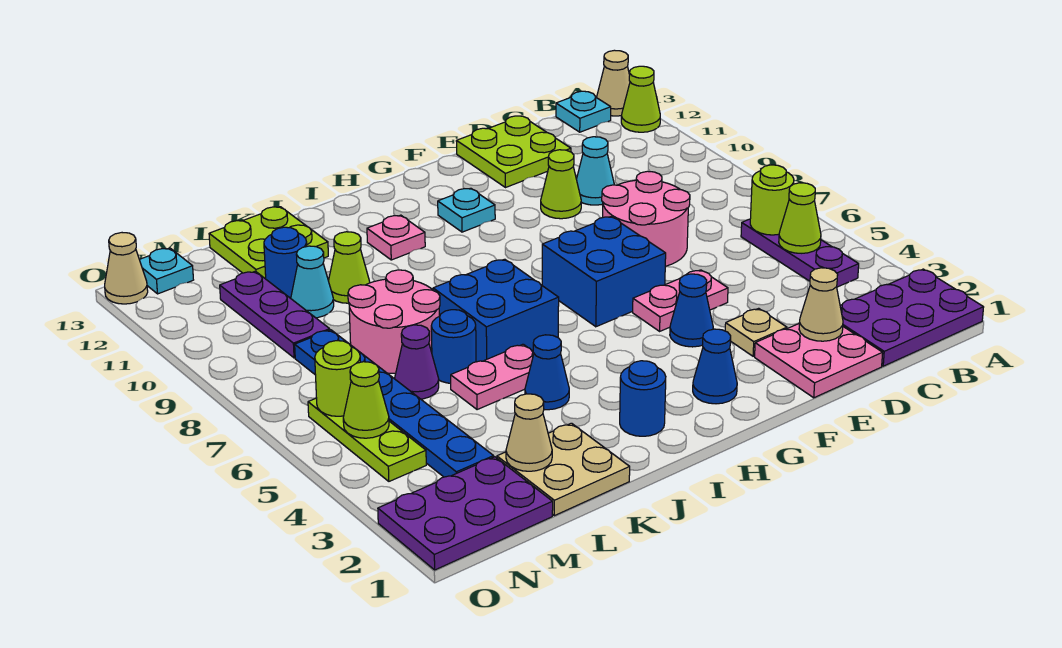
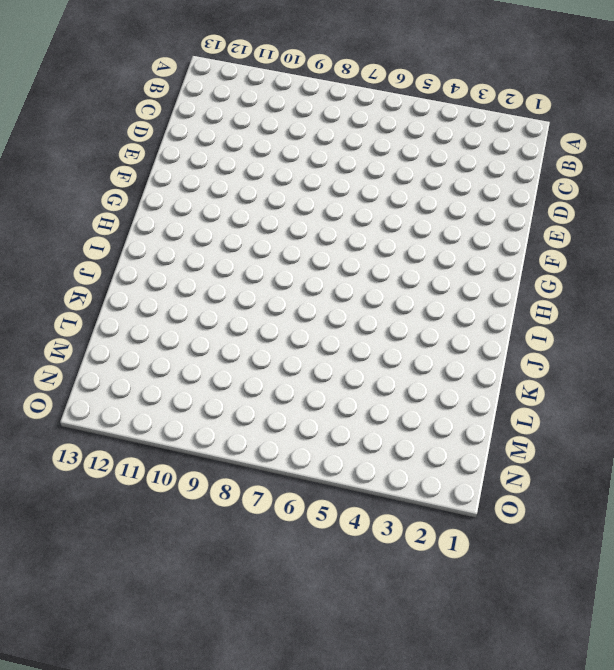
none -> purple 2x3 plate [840,269,984,366]
none -> lime 1x1 cone [621,66,660,132]
none -> tan 1x1 cone [597,50,630,116]
none -> purple 1x3 plate [741,219,859,287]

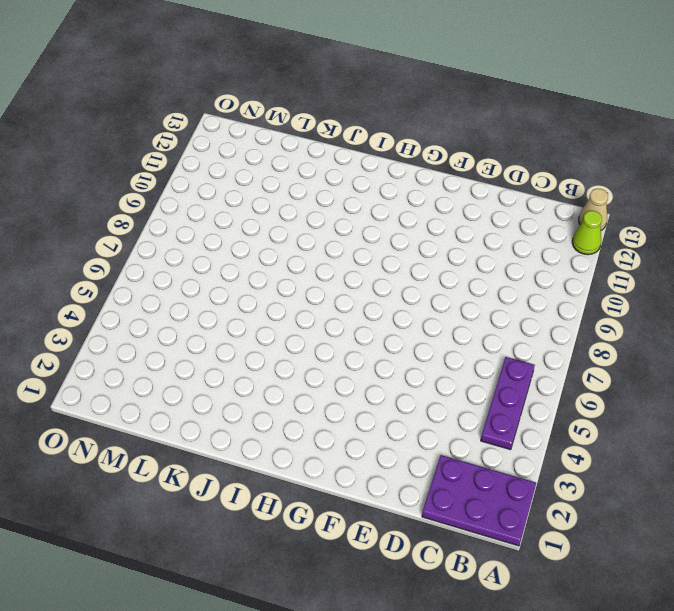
none -> cyan 1x1 plate [556,91,611,132]
none -> pink 2x2 plate [755,324,883,398]
none -> pink 2x2 round brick [602,171,690,266]
none -> cyan 1x1 cone [576,137,614,205]

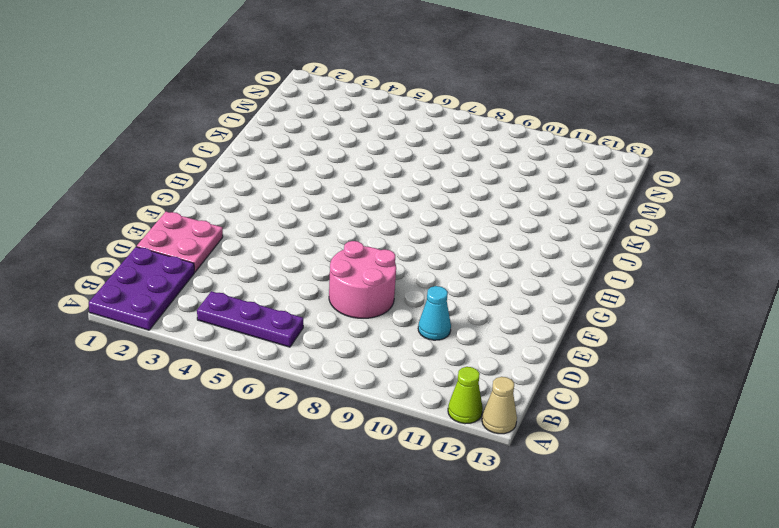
none -> cyan 1x1 plate [556,91,611,132]
none -> lime 2x2 plate [456,116,571,188]
none -> tan 1x1 plate [725,308,787,356]
none -> pink 1x2 plate [633,270,728,331]

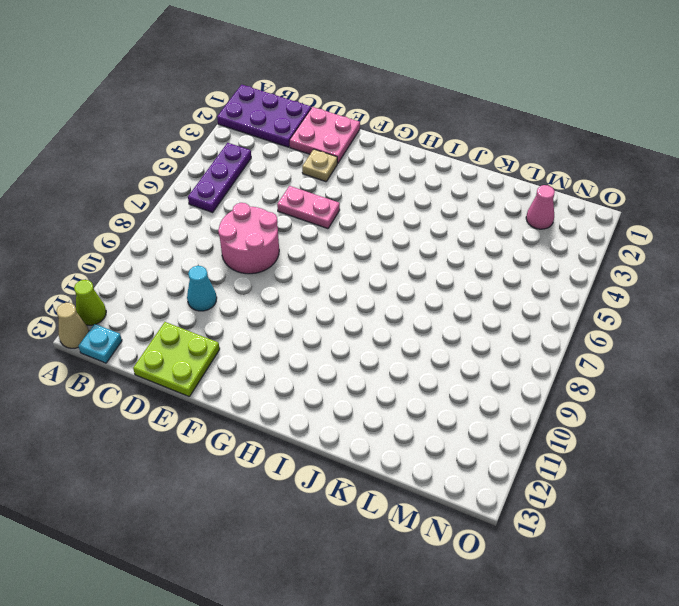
pink 1x1 cone [526,185,555,229] -> purple 2x3 plate [378,457,553,570]
none -> lime 1x1 cone [541,150,581,219]
none -> blue 1x1 cone [670,274,713,347]
none -> blue 2x2 brick [542,217,666,327]
none -> blue 1x1 cone [693,329,737,404]

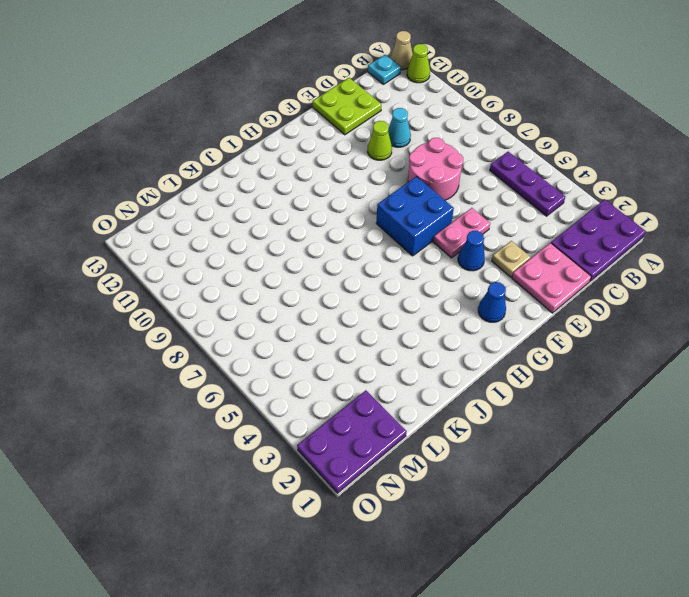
none -> cyan 1x1 plate [438,188,495,232]
none -> blue 1x1 round brick [620,361,666,436]
none -> blue 2x2 brick [433,259,559,362]
none -> pink 1x1 plate [367,215,425,260]

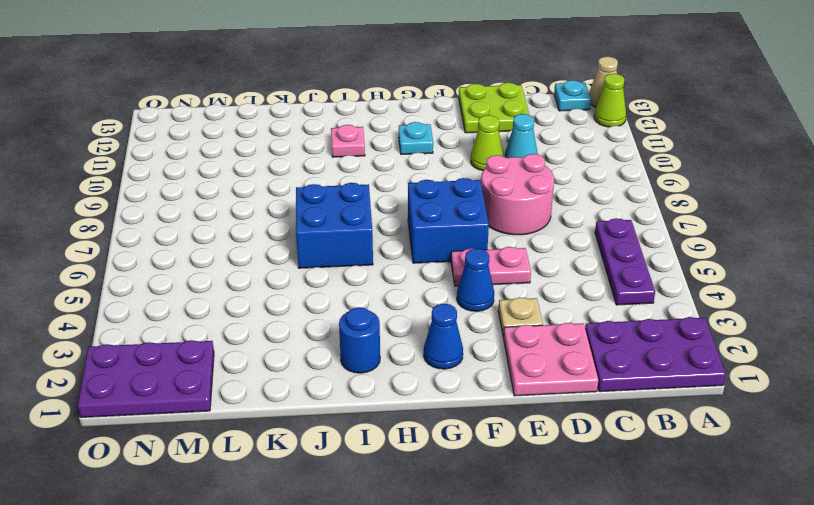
none -> blue 1x1 cone [525,335,569,410]
none -> pink 1x2 plate [451,344,534,410]
none -> tan 2x2 plate [497,423,630,516]
none -> blue 1x1 round brick [431,310,476,383]

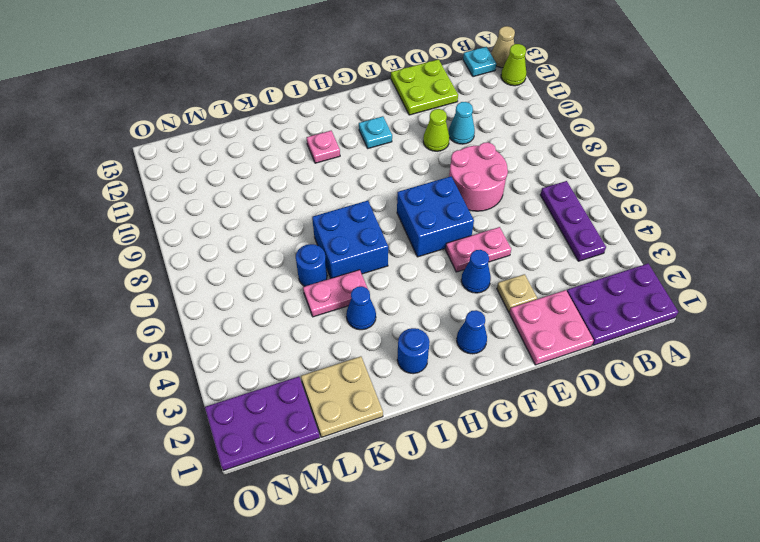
none -> pink 2x2 round brick [348,270,440,373]
none -> lime 1x1 cone [329,232,370,303]
none -> lime 2x2 plate [209,207,328,279]
none -> purple 1x1 cone [395,325,439,399]

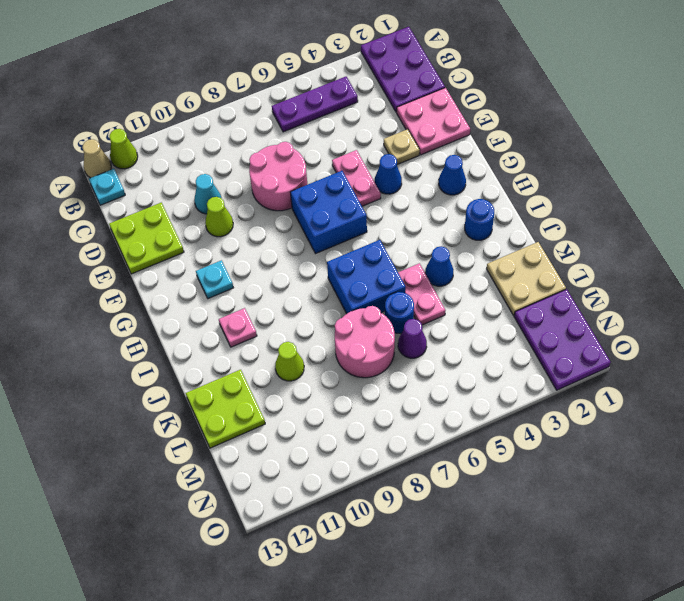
none -> cyan 1x1 cone [291,246,334,318]
none -> blue 1x1 round brick [264,227,307,298]
none -> blue 1x6 plate [295,330,494,477]
none -> purple 1x3 plate [220,271,330,358]

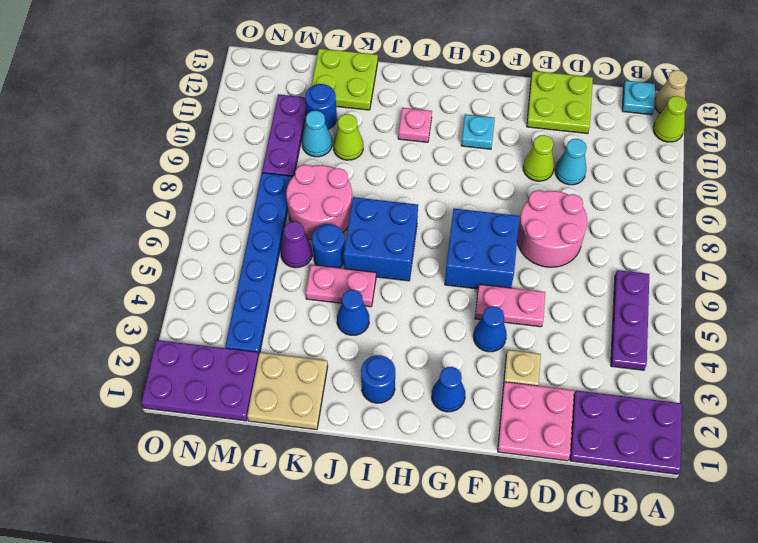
none -> lime 1x3 plate [308,398,426,481]
none -> cyan 1x1 plate [139,248,193,294]
none -> tan 1x1 cone [105,233,148,304]
none -> lime 1x1 cone [779,183,821,253]

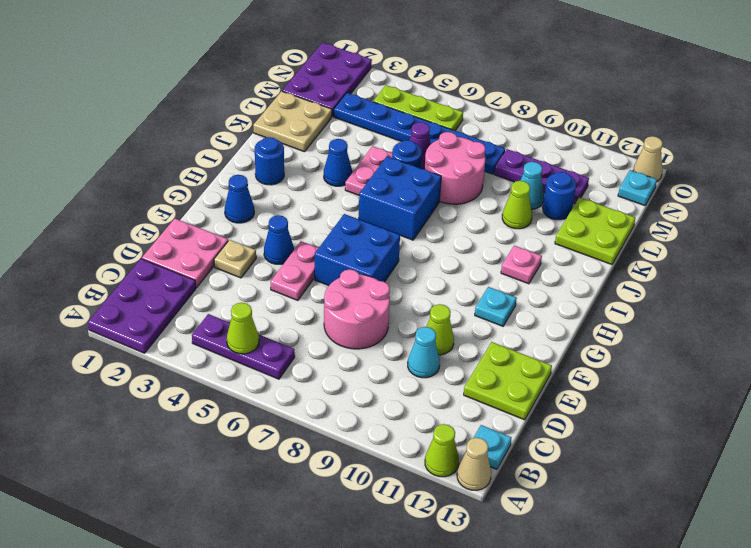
none -> lime 1x1 round brick [750,165,794,235]
none -> tan 1x1 cone [799,268,843,341]
none -> tan 1x1 cone [506,394,552,471]
none -> lime 1x1 cone [343,362,389,438]

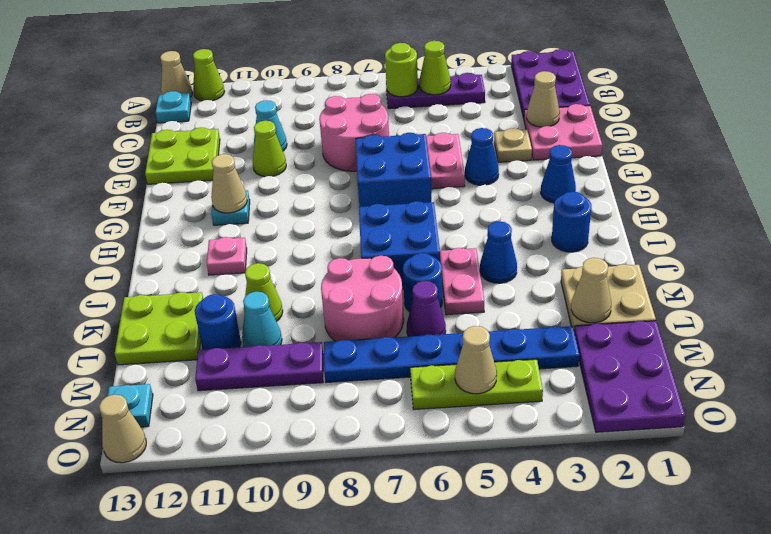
tan 1x1 cone [211,154,247,213] -> none
tan 1x1 cone [455,326,497,394] -> lime 1x1 cone [343,362,389,438]
none -> lime 1x1 round brick [315,341,360,416]

